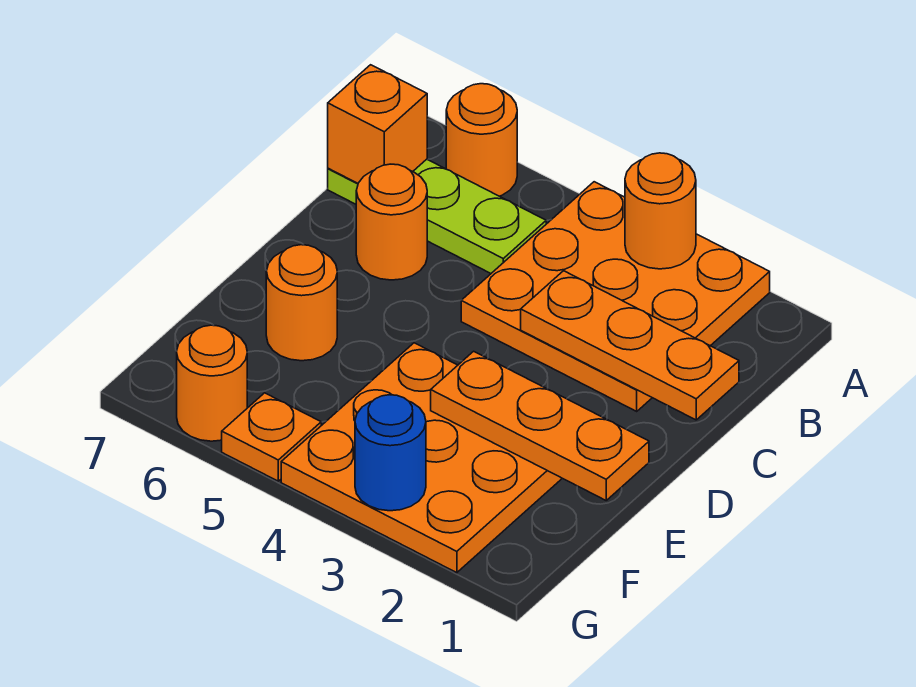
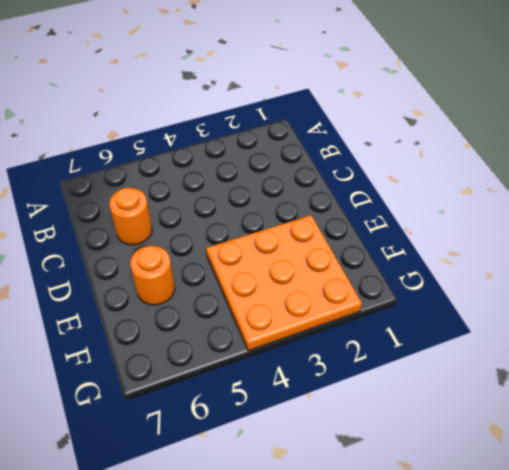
none -> orange 3x3 plate [461,182,770,411]
none -> orange 1x1 round brick [446,84,517,196]
none -> lime 1x3 plate [328,159,546,273]

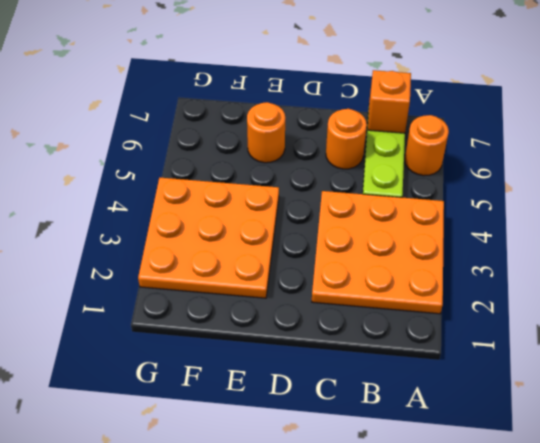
none -> orange 1x1 plate [222,393,321,481]
none -> orange 1x1 round brick [177,325,247,441]
none -> orange 1x1 round brick [625,153,696,269]

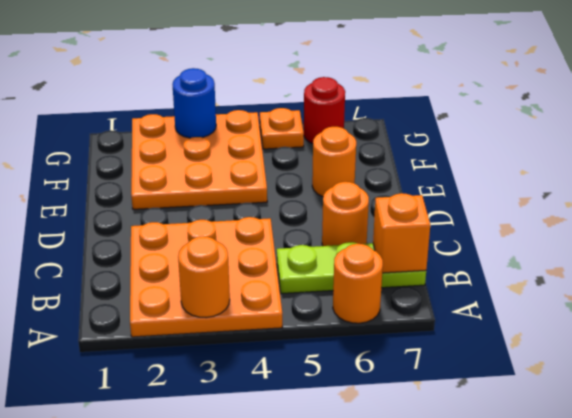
red 1x1 round brick [304,77,345,144] -> orange 1x1 round brick [177,325,247,441]
none -> orange 1x3 plate [521,271,739,420]
none -> orange 1x3 plate [431,351,649,500]

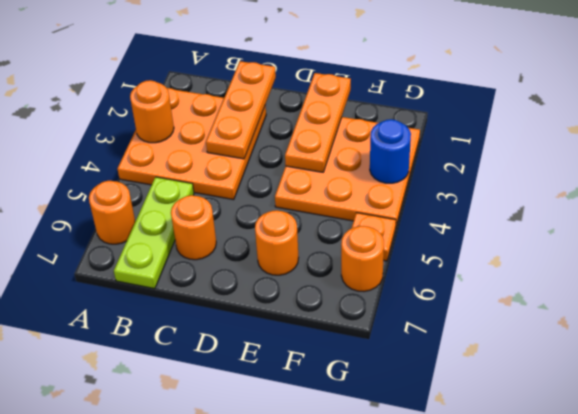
none -> orange 1x1 brick [328,65,427,183]

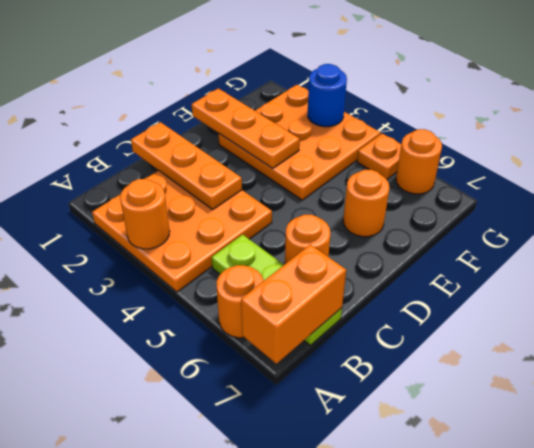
orange 1x2 brick [241,245,346,364] -> orange 1x1 brick [328,65,427,183]

